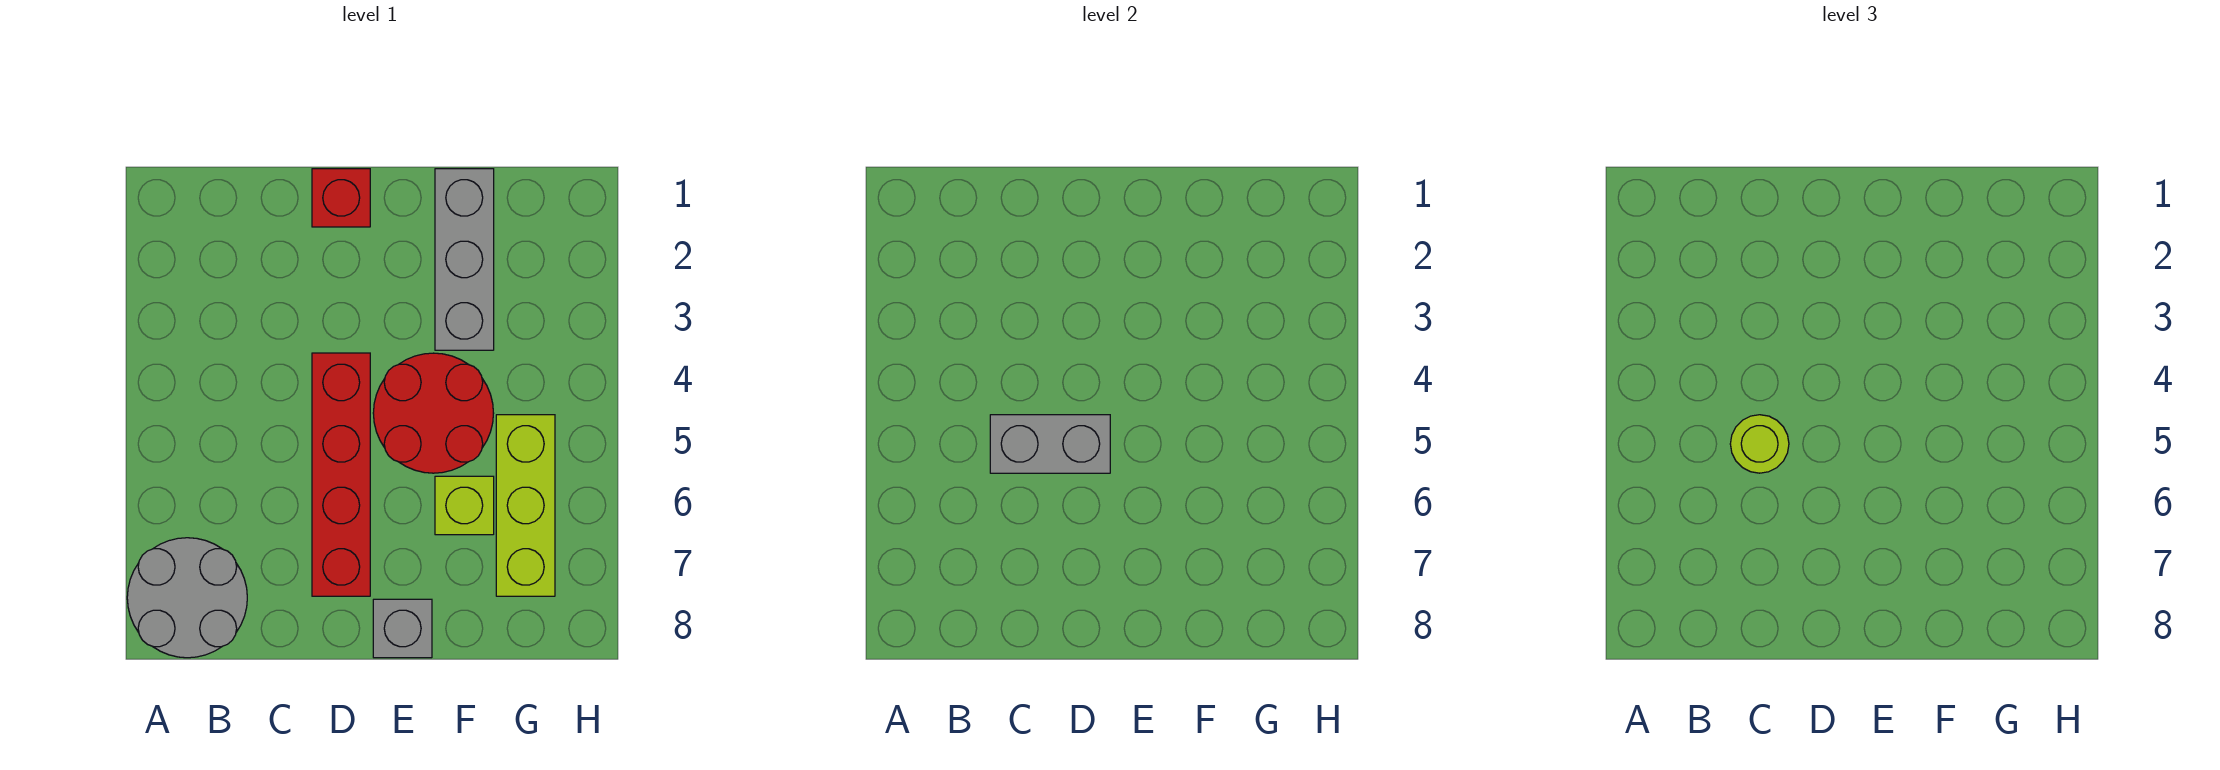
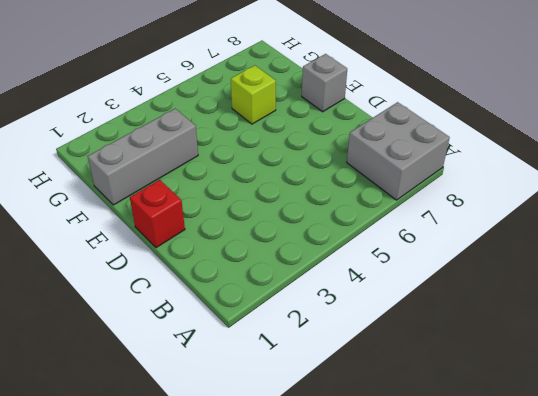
grey 2x2 brick [347,102,450,200] -> grey 2x2 round brick [127,538,247,658]
none -> red 1x4 brick [312,353,370,596]
none -> red 2x2 round brick [373,353,494,473]

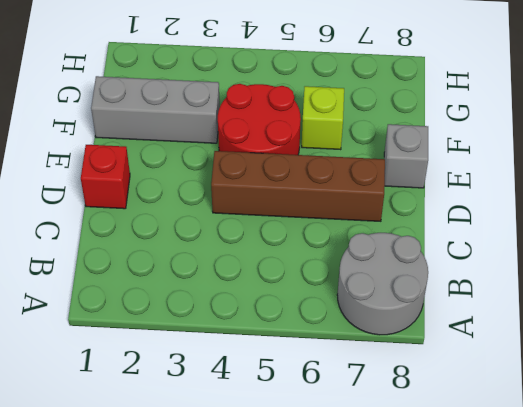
brown 1x4 brick [211,151,385,221] -> red 1x4 brick [312,353,370,596]
none -> lime 1x3 brick [496,415,555,596]
none -> grey 1x2 brick [990,415,1110,473]

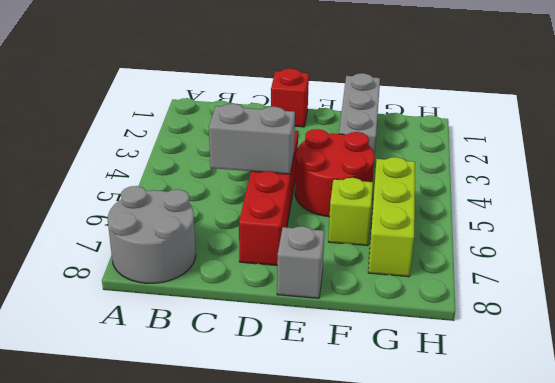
none -> lime 1x1 round brick [1730,415,1789,473]

